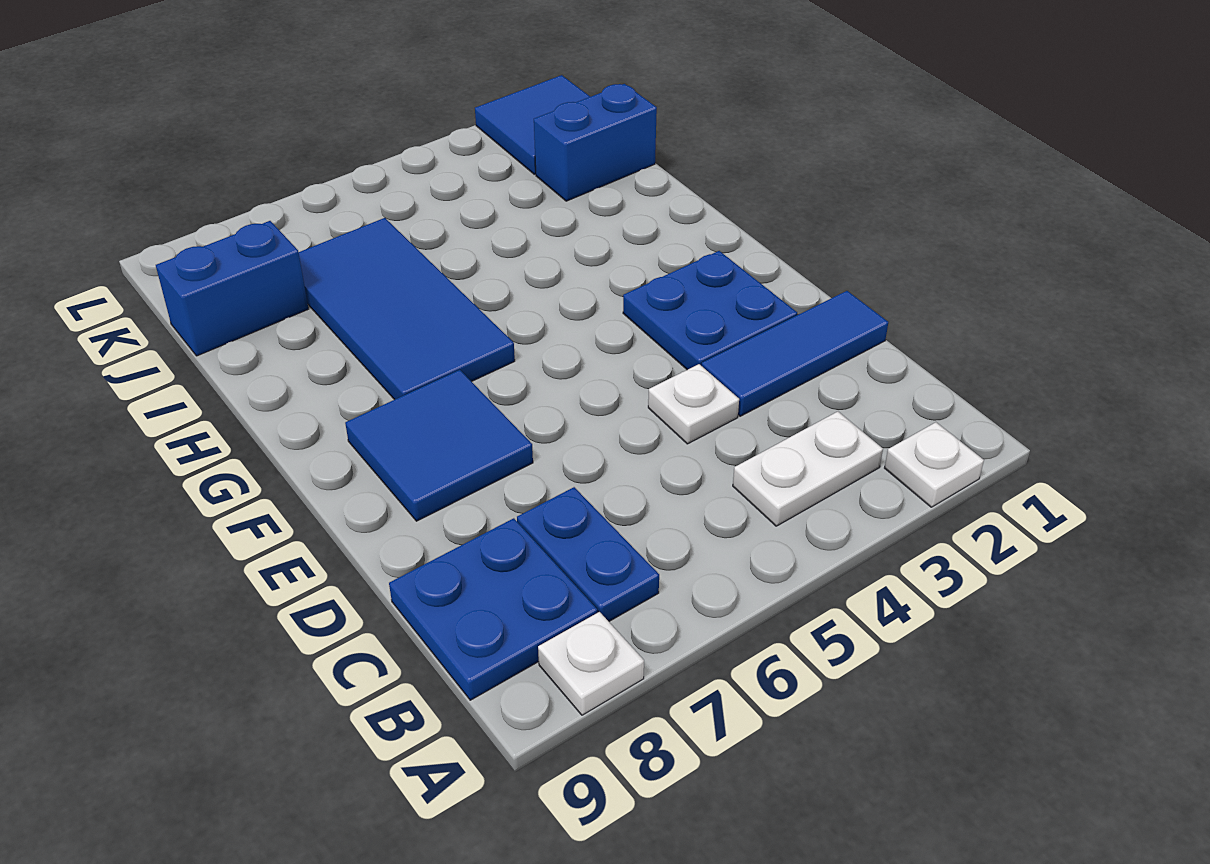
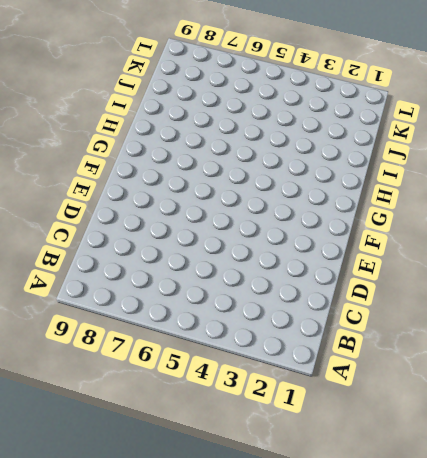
none -> white 1x1 plate [885,422,984,507]
none -> white 1x1 plate [538,612,644,715]
none -> white 1x2 plate [733,412,883,526]

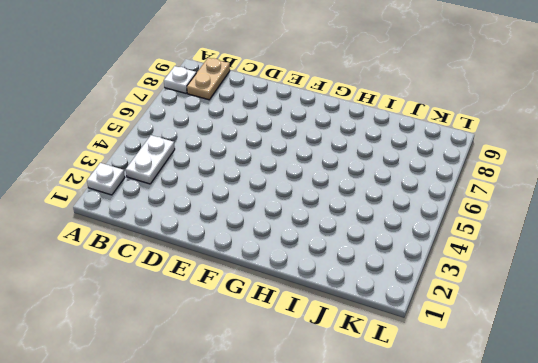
tan 1x2 plate [187,58,230,100] -> blue 2x2 plate [389,518,597,700]
none -> blue 1x2 plate [517,487,659,621]
none -> blue 1x3 tile [702,291,888,416]
none -> white 1x1 plate [648,364,739,444]

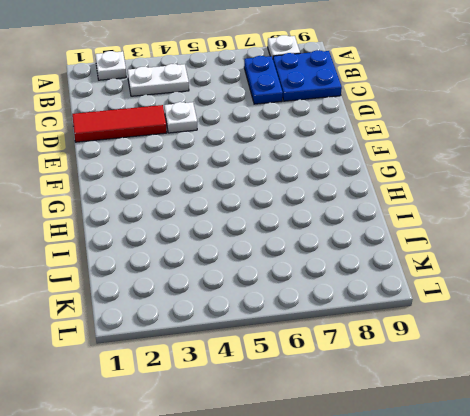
red 1x3 tile [72,105,167,142] -> blue 1x3 tile [702,291,888,416]
none -> blue 2x2 plate [623,251,797,370]
none -> blue 2x2 tile [345,370,533,521]
none -> blue 2x4 tile [299,218,515,400]

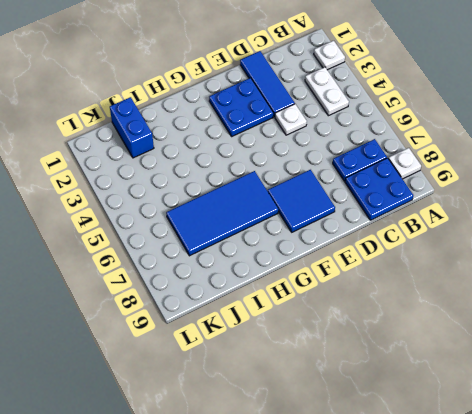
none -> blue 1x2 brick [156,221,308,356]
none -> blue 2x2 tile [475,75,590,174]

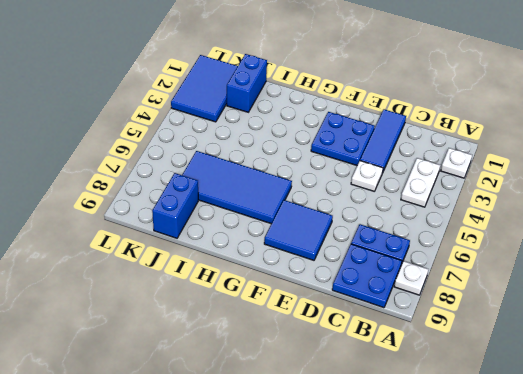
blue 2x3 tile [171,55,238,122] -> blue 2x2 tile [475,75,590,174]

